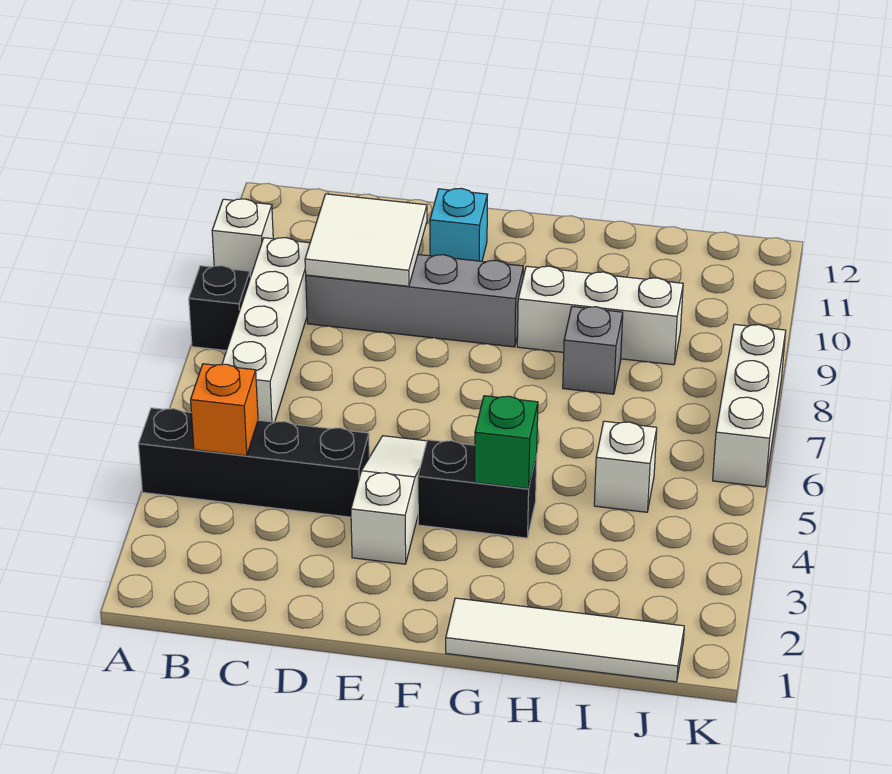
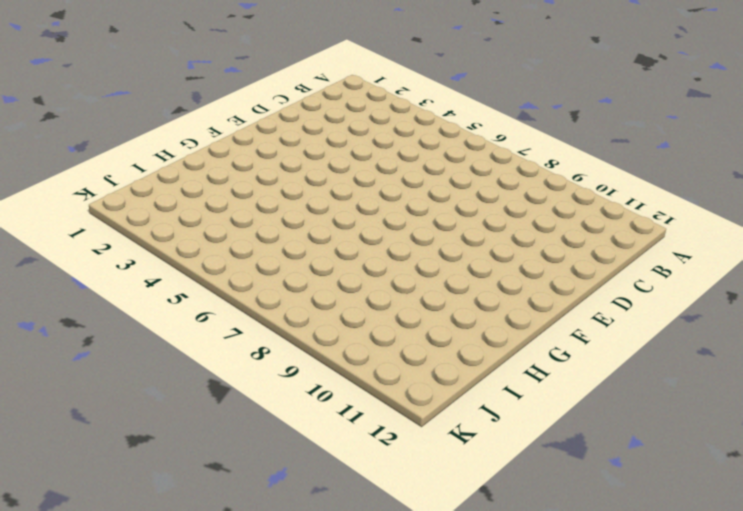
none -> black 1x4 brick [139,408,369,517]
none -> black 1x1 brick [189,266,250,351]
none -> white 1x1 brick [212,199,273,277]

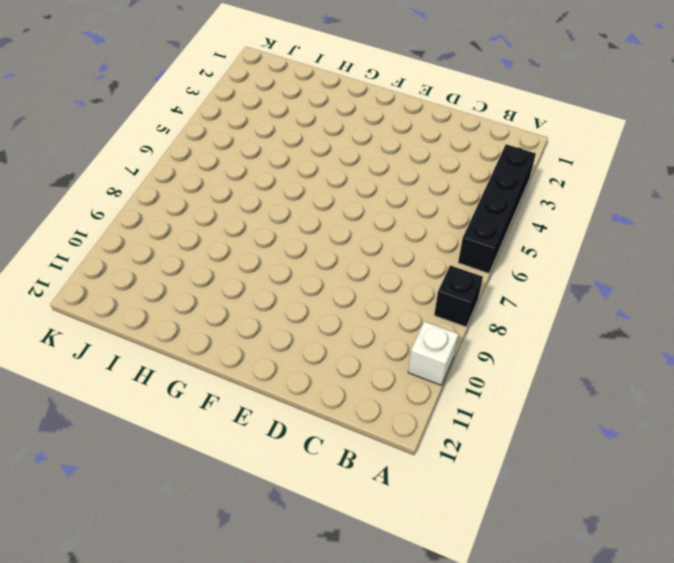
black 1x4 brick [458,144,536,273] -> black 1x4 brick turned to [139,408,369,517]
none -> white 1x4 brick [222,238,310,422]
none -> grey 1x4 brick [306,255,523,347]
none -> white 1x3 slope [351,436,427,564]

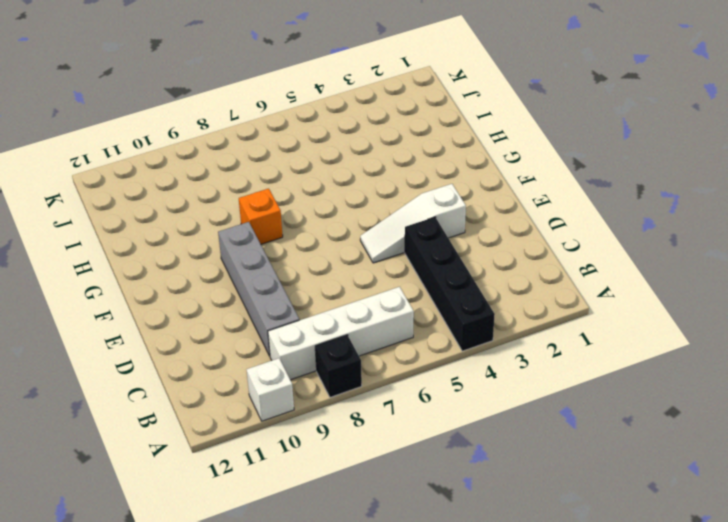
orange 1x1 brick [239,189,283,244] -> orange 1x1 brick moved to [191,364,258,456]
none -> cyan 1x1 brick [430,188,488,261]
none -> black 1x2 brick [418,440,537,538]
none -> white 1x4 tile [446,598,684,682]

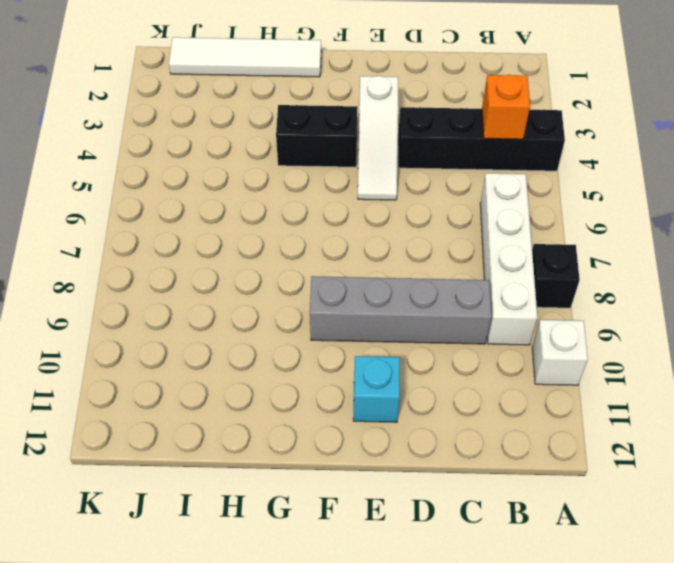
none -> white 1x3 brick [517,266,683,365]
none -> grey 1x1 brick [563,307,623,394]
none -> white 1x1 brick [594,421,657,512]

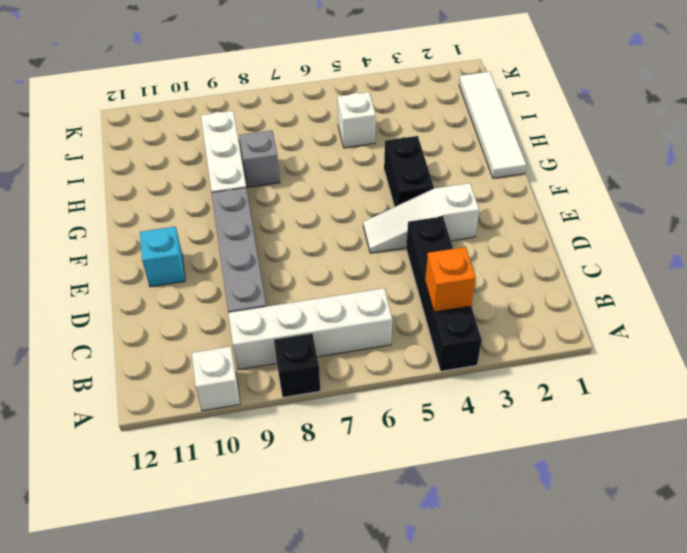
none -> white 1x3 brick [713,324,786,487]
none -> white 2x2 tile [305,194,427,286]
none -> green 1x1 brick [475,396,538,489]

